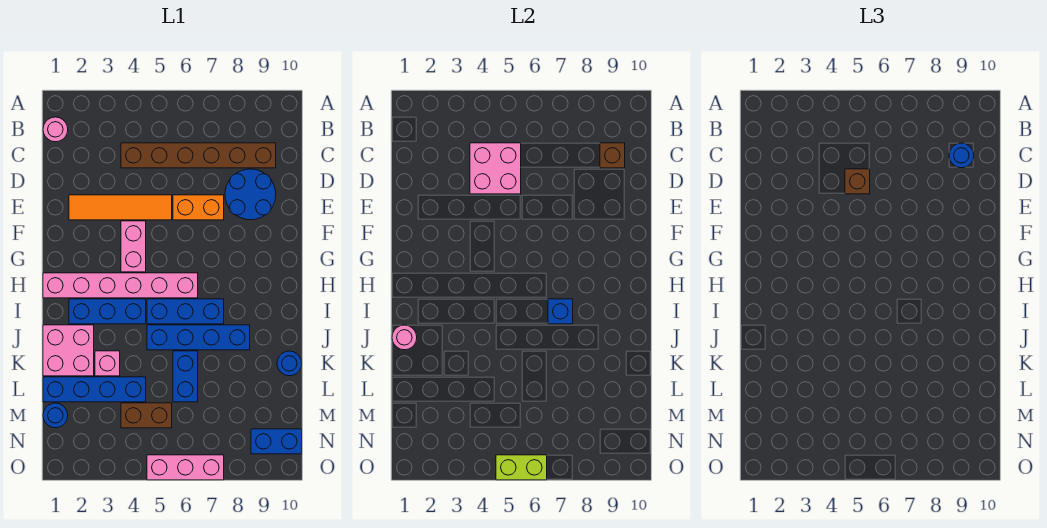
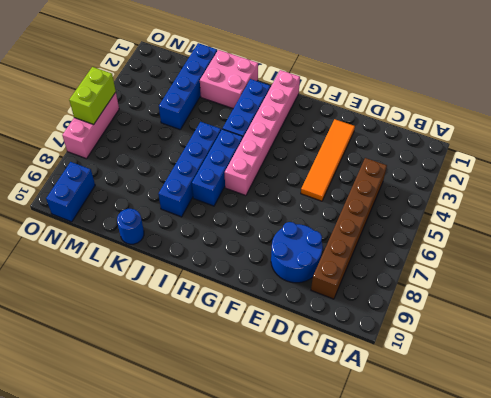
none -> pink 1x1 round brick [43,117,68,142]
none -> orange 1x2 brick [173,195,224,220]
none -> pink 1x2 brick [121,221,146,272]

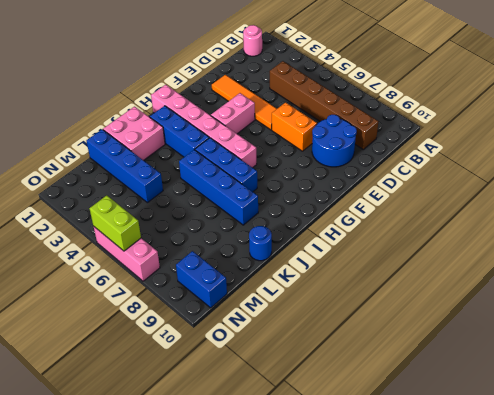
none -> pink 1x1 brick [95,351,120,376]
none -> blue 1x2 brick [173,351,198,402]
none -> blue 1x1 round brick [43,403,68,428]

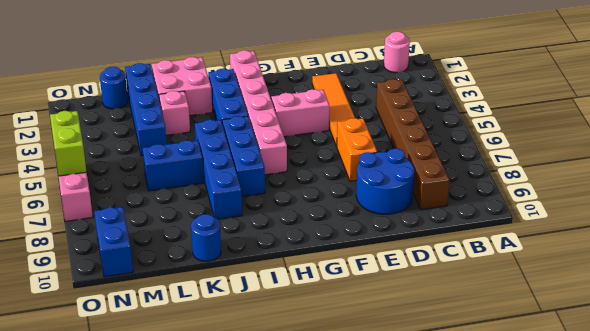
none -> brown 1x2 brick [121,403,172,428]
none -> pink 2x2 brick [470,143,521,194]
none -> brown 1x1 brick [600,143,625,168]

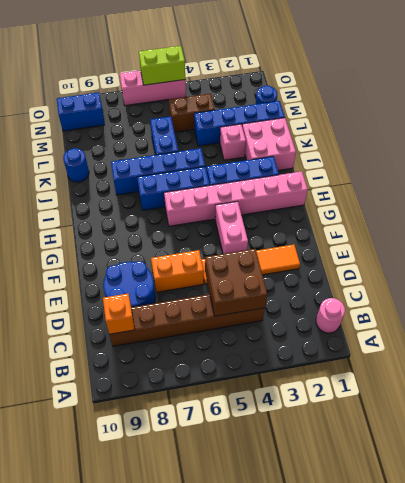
brown 2x2 brick [205,249,267,316] -> pink 2x2 brick [470,143,521,194]
orange 1x1 brick [103,294,135,334] -> brown 1x1 brick [600,143,625,168]
none -> blue 1x1 brick [548,299,573,324]
none -> pink 1x1 round brick [392,325,417,350]
none -> blue 1x1 round brick [949,143,974,168]

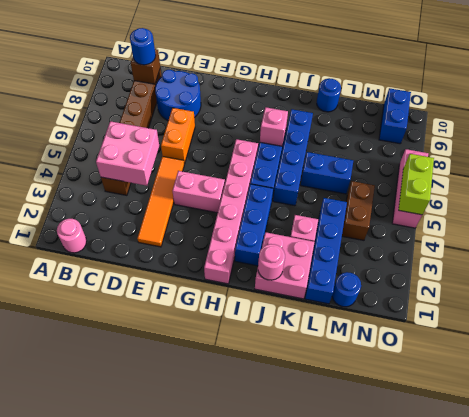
pink 1x1 brick [260,107,288,146] -> blue 1x1 brick [548,299,573,324]
none -> brown 1x1 brick [845,169,870,194]

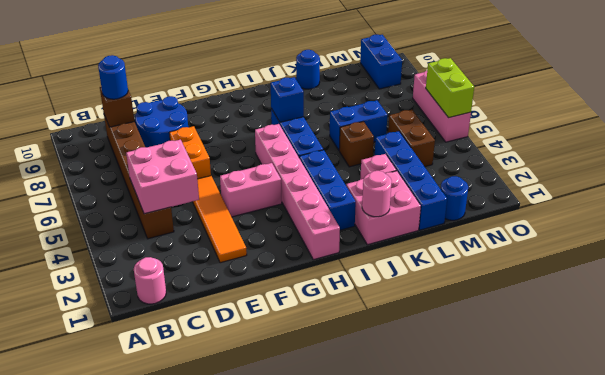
brown 1x1 brick [339,121,374,167] -> brown 1x1 brick moved to [845,169,870,194]
none -> blue 1x4 brick [147,325,250,350]

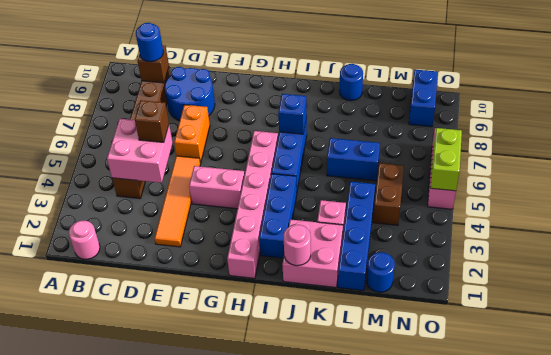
none -> blue 1x4 brick [147,325,250,350]

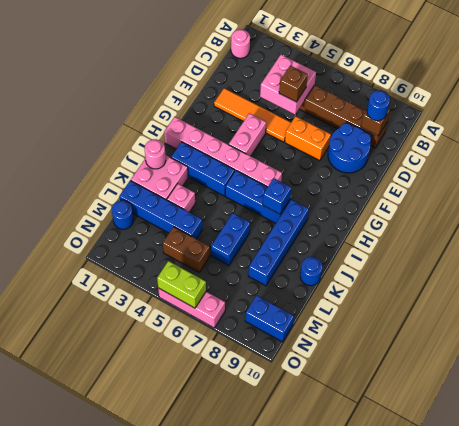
blue 1x4 brick [248,199,309,286] -> blue 1x4 brick turned to [147,325,250,350]

